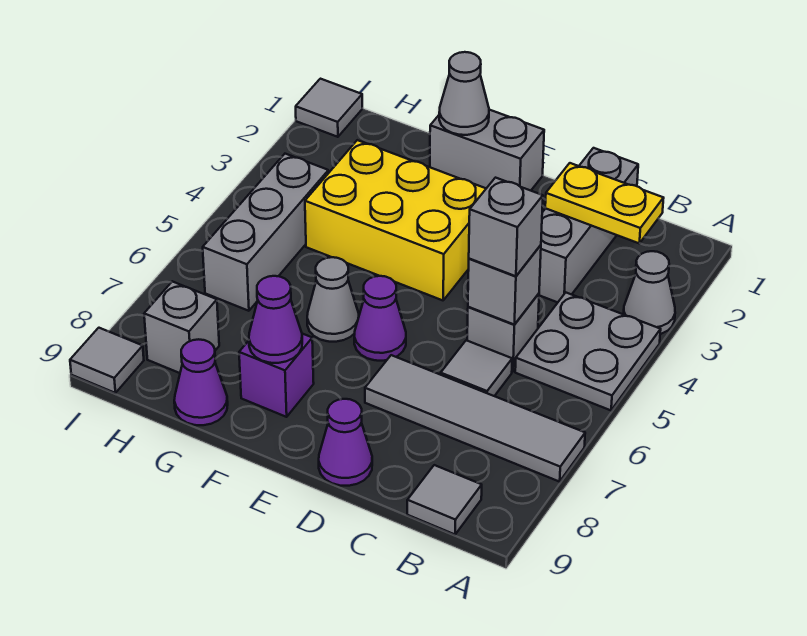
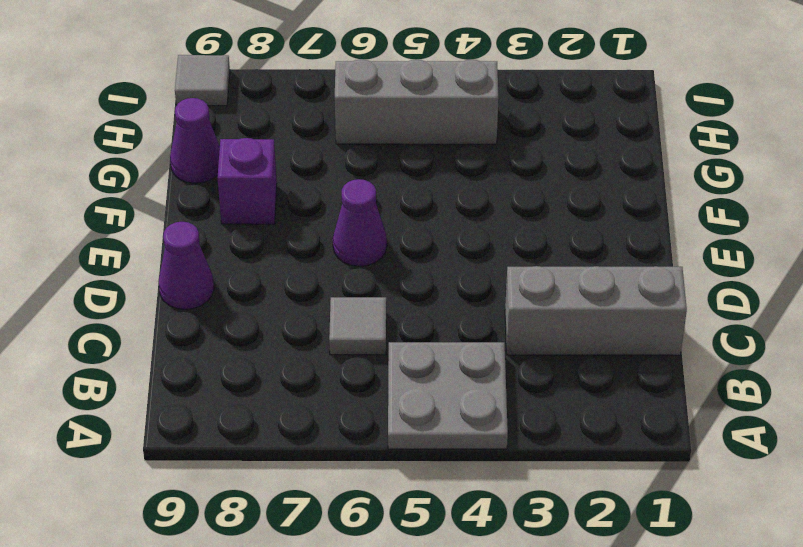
none -> grey 1x1 cone [624,251,675,334]
none -> grey 1x4 tile [365,355,585,482]
none -> grey 1x1 tile [407,465,482,534]

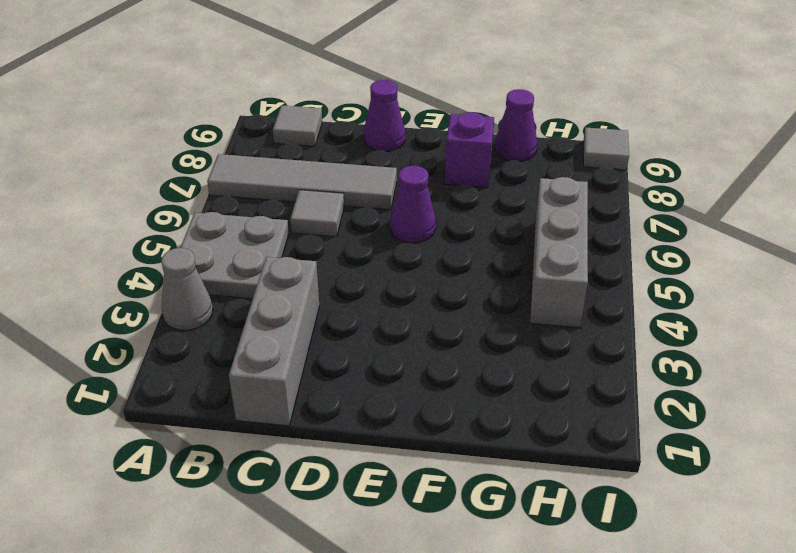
none -> grey 1x1 brick [467,294,539,372]
none -> grey 1x2 brick [430,110,544,191]
none -> yellow 2x3 brick [305,140,486,300]

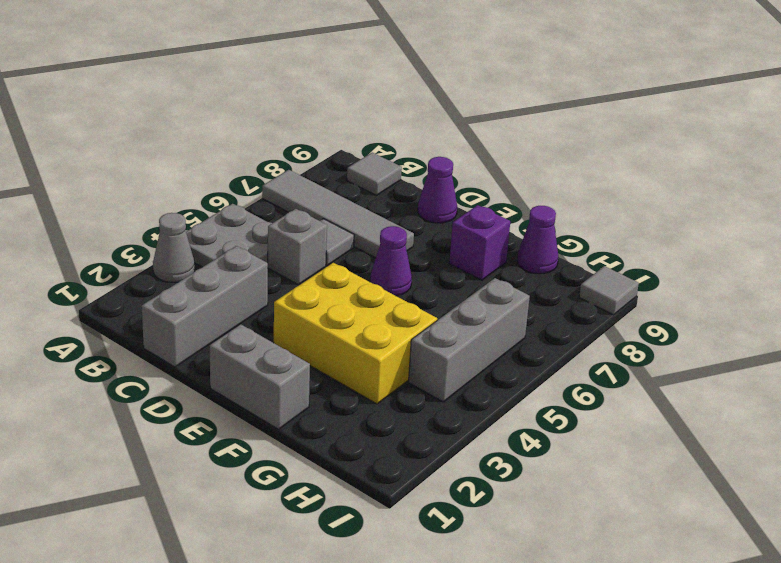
none -> grey 1x1 cone [307,257,359,342]
none -> grey 1x1 brick [144,281,219,373]
none -> grey 1x1 tile [296,79,362,137]

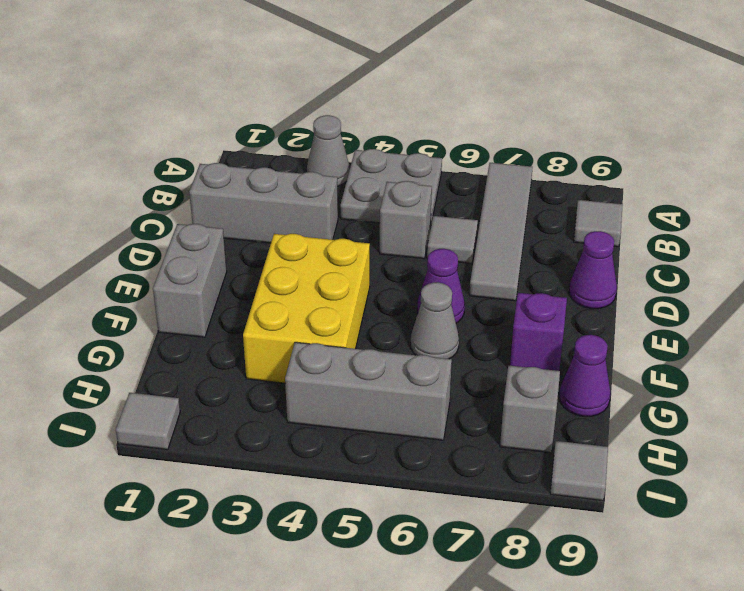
none -> yellow 1x2 plate [545,163,664,243]
none -> grey 1x1 brick [468,245,541,325]
none -> grey 1x1 cone [439,52,489,135]

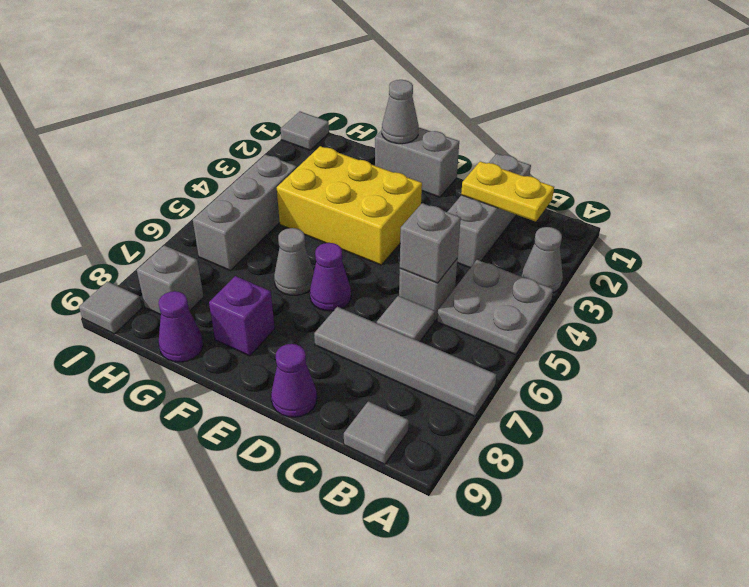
none -> purple 1x1 cone [249,276,302,363]
none -> grey 1x1 brick [469,178,543,276]

